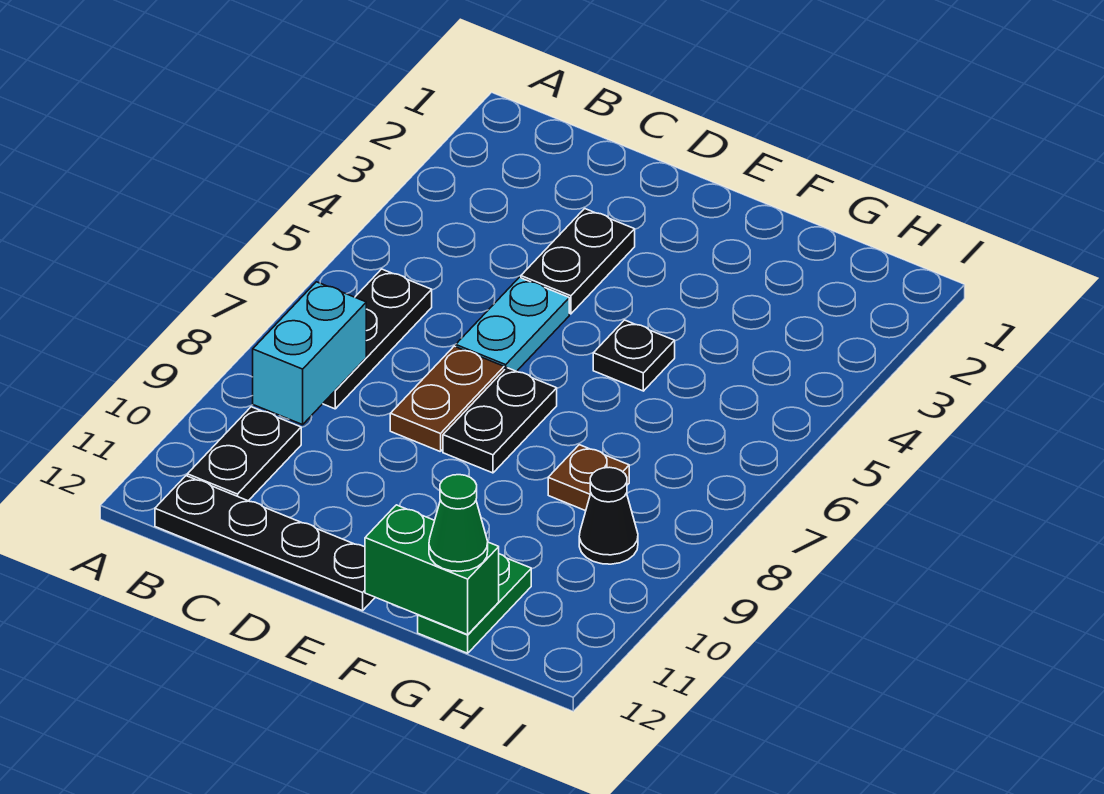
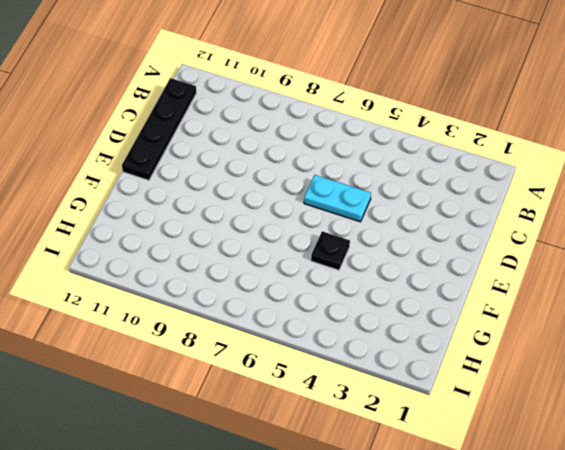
none -> black 1x3 plate [323,269,432,409]
none -> black 1x2 plate [187,407,301,501]
none -> black 1x2 plate [521,209,635,314]

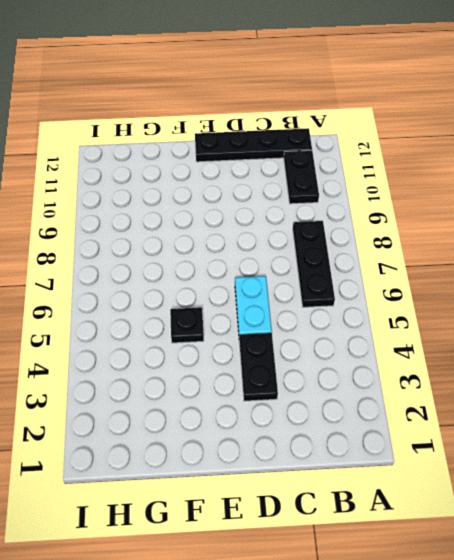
none -> brown 1x2 plate [390,346,504,452]
none -> black 1x2 plate [443,368,557,473]
none -> brown 1x1 plate [548,445,629,511]

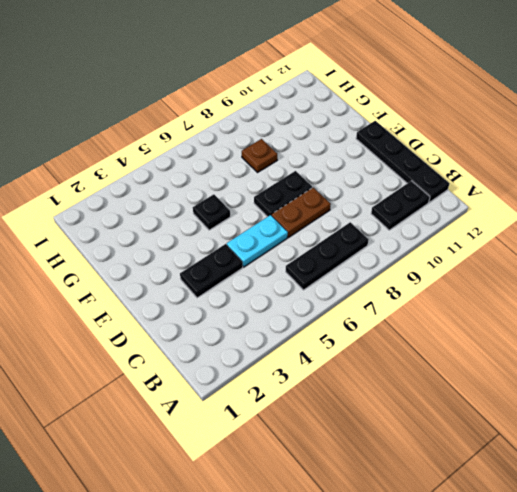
none -> green 1x2 plate [418,554,531,653]
none -> black 1x1 cone [579,467,638,564]
none -> cyan 1x2 brick [253,282,366,425]

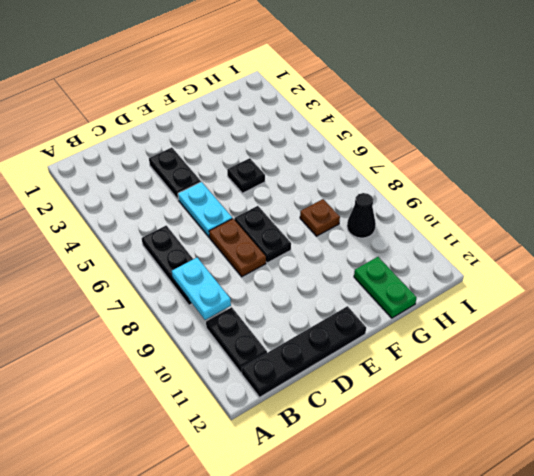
cyan 1x2 plate [172,258,231,320] -> cyan 1x2 brick [253,282,366,425]
none -> green 1x2 brick [365,505,499,635]
none -> green 1x1 cone [429,475,488,571]

